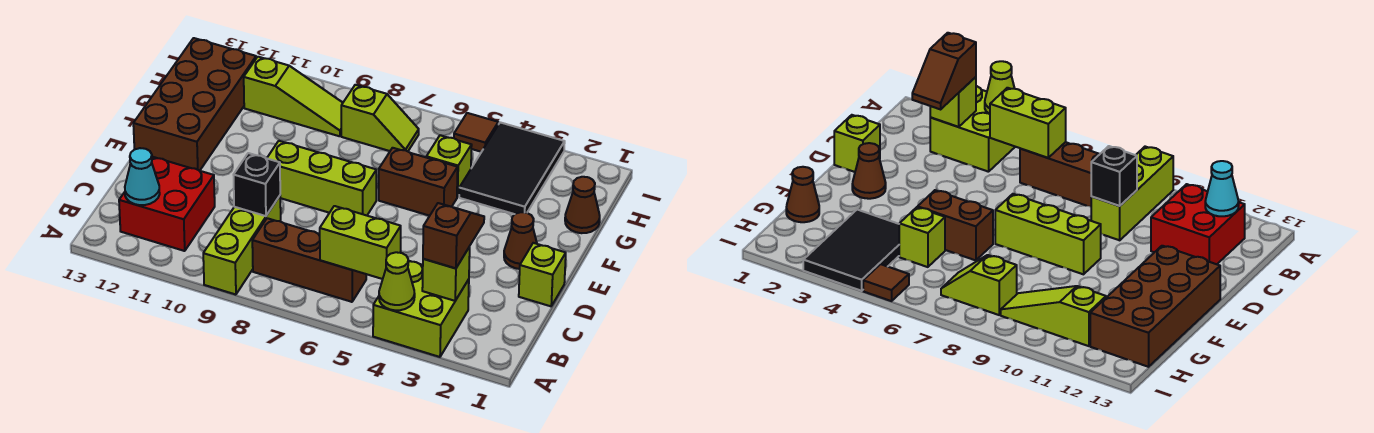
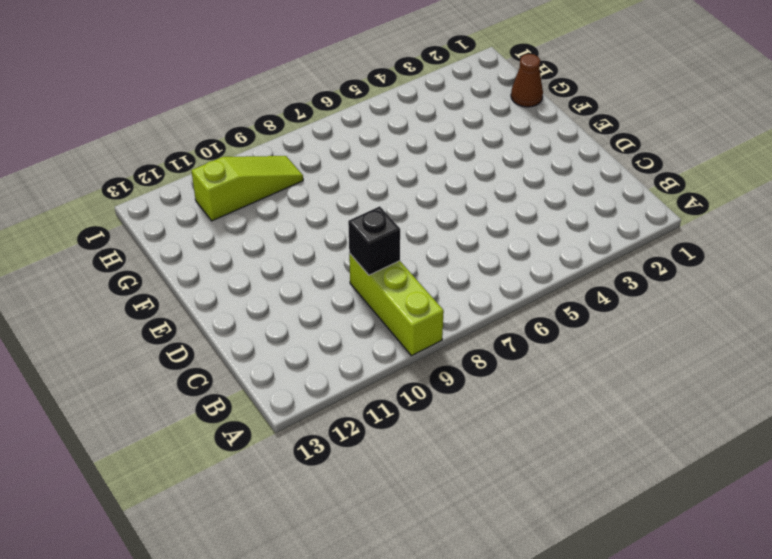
none -> lime 2x2 brick [373,261,469,357]
none -> brown 1x3 brick [252,218,366,302]
none -> red 2x2 brick [119,157,215,251]

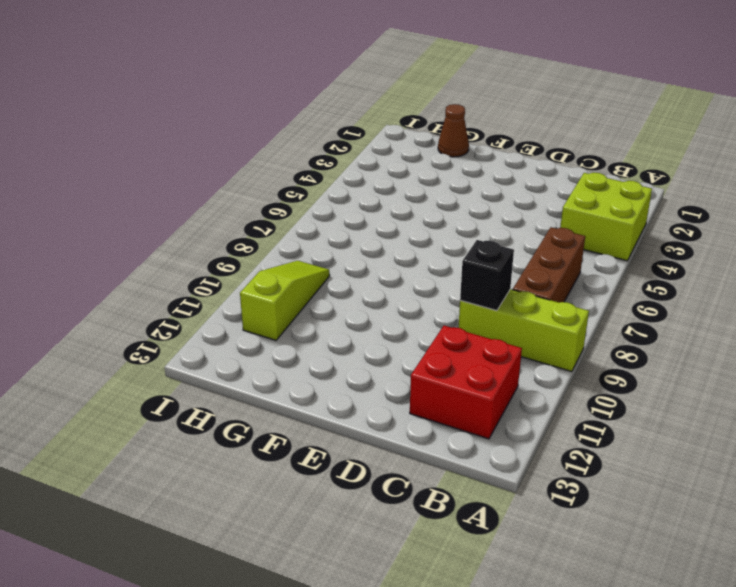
none -> lime 1x1 brick [519,243,566,306]
none -> brown 1x1 cone [504,212,537,269]
none -> lime 1x3 brick [267,141,376,215]

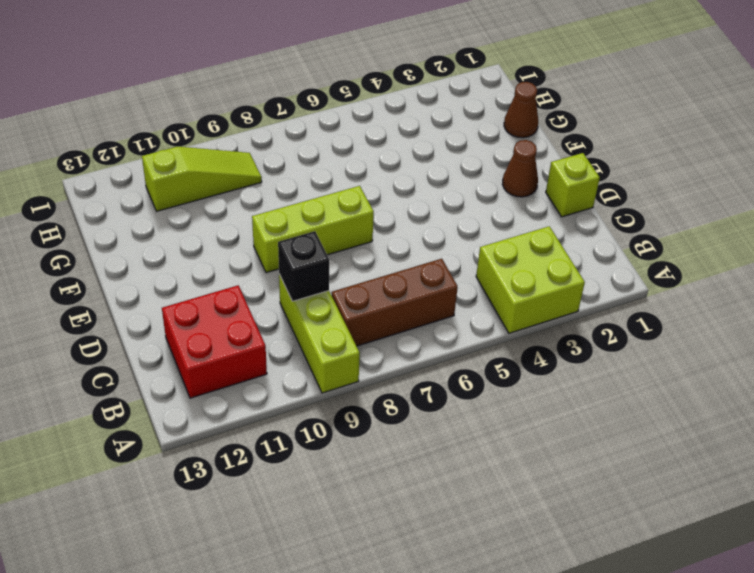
none -> brown 2x4 brick [133,38,256,171]
none -> brown 1x2 brick [379,148,458,216]
none -> black 2x3 tile [459,122,565,214]

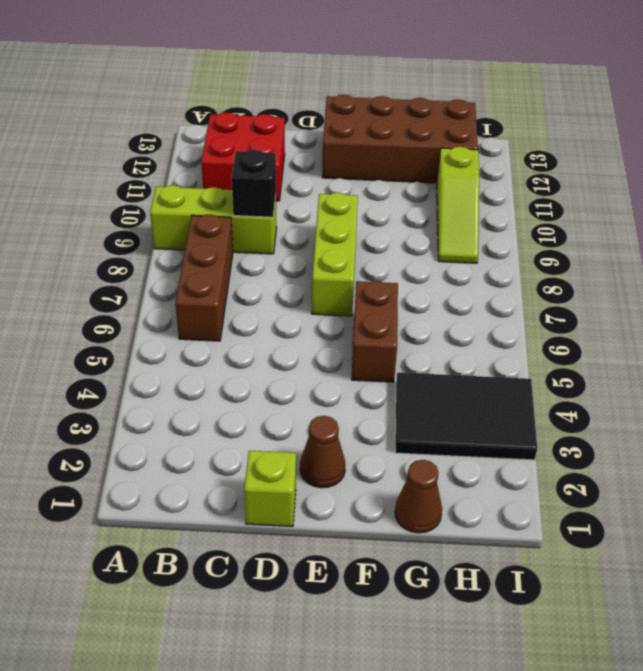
none -> lime 2x2 brick [373,261,469,357]
none -> lime 1x1 brick [426,135,472,197]
none -> lime 1x2 slope [341,85,419,151]

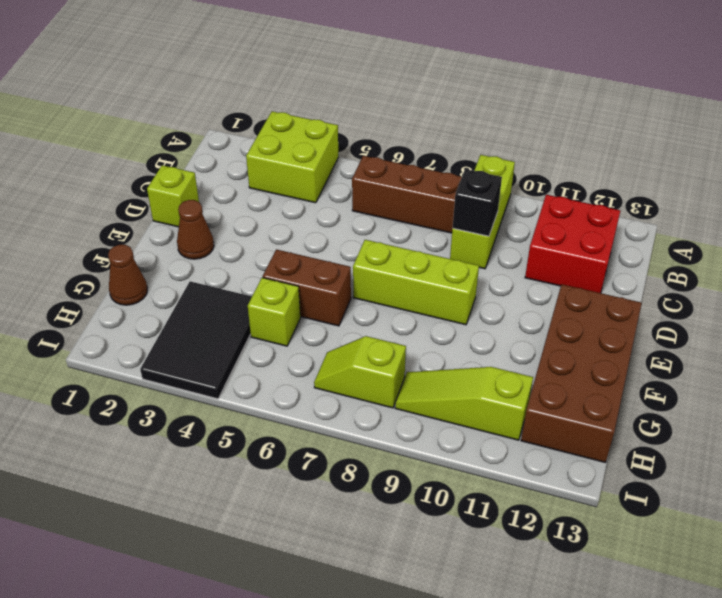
none -> brown 1x1 tile [454,113,498,152]
none -> lime 1x1 cone [379,252,415,310]
none -> lime 1x1 brick [422,247,470,301]

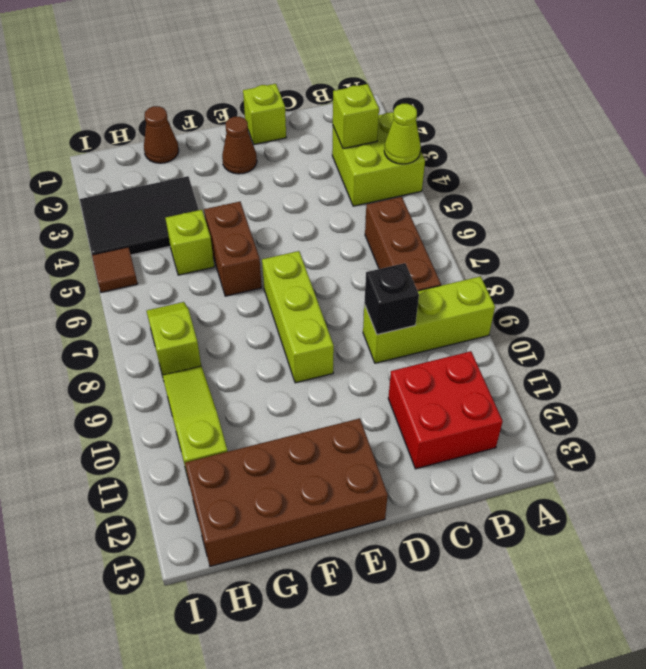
none -> lime 1x2 brick [320,206,401,279]
none -> cyan 1x1 cone [125,148,160,205]
none -> brown 1x2 slope [423,203,484,268]

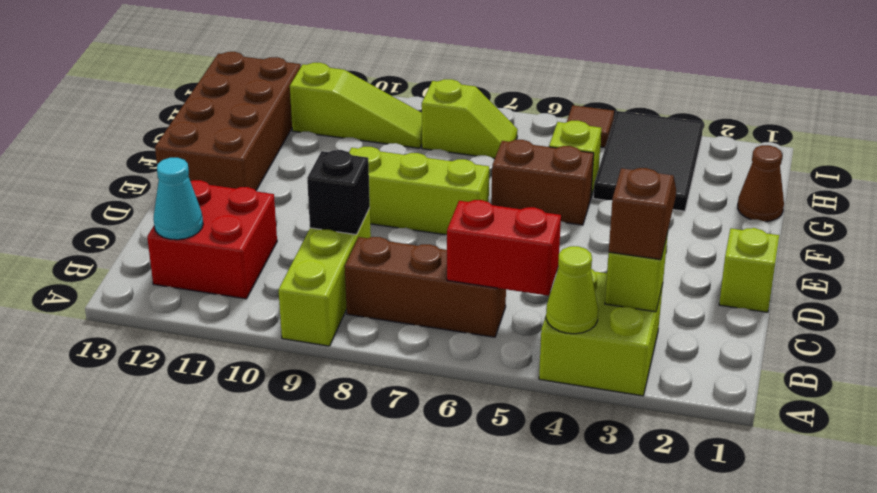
red 1x2 brick [447,200,561,296] -> lime 1x2 brick [320,206,401,279]
none -> brown 1x1 cone [504,212,537,269]

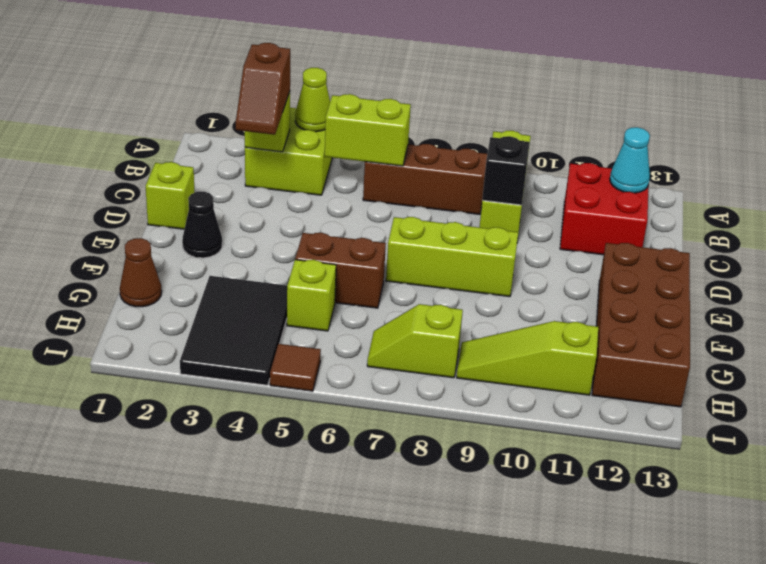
black 1x1 cone [182,192,222,258] -> brown 1x1 cone [504,212,537,269]

